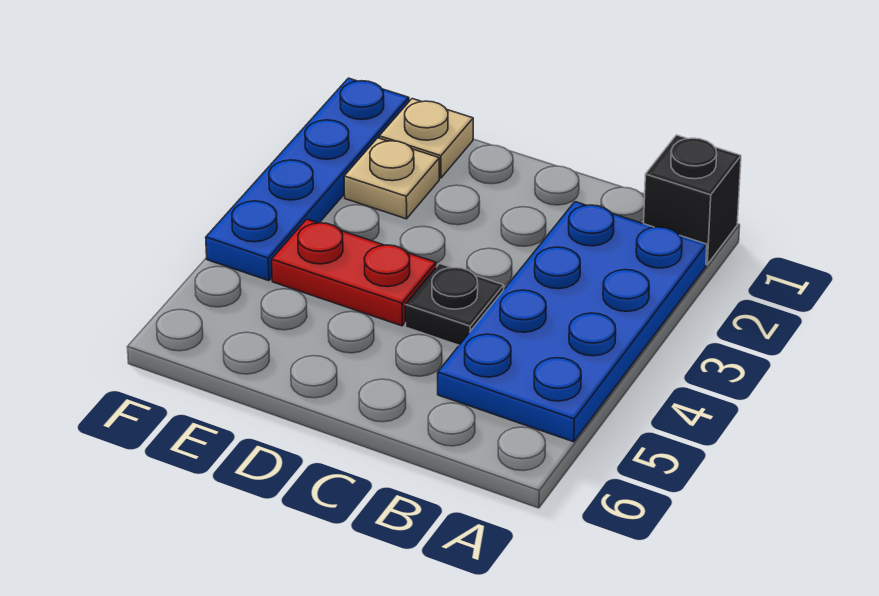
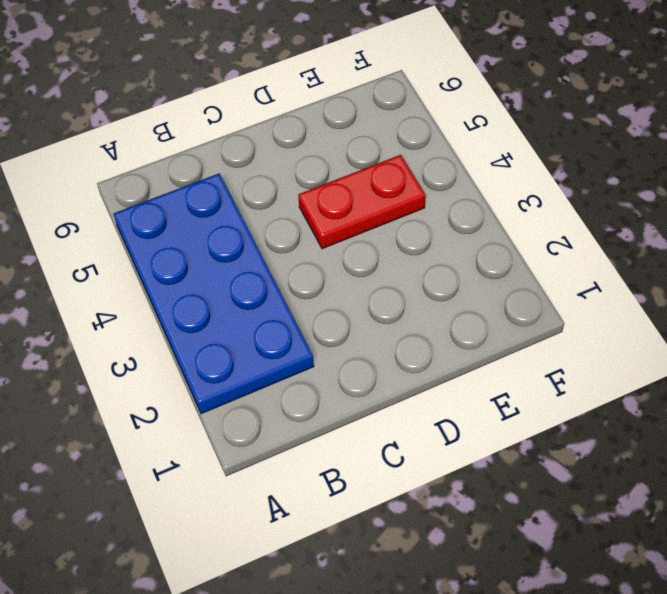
none -> black 1x1 brick [644,135,741,265]
none -> black 1x1 plate [405,264,504,345]

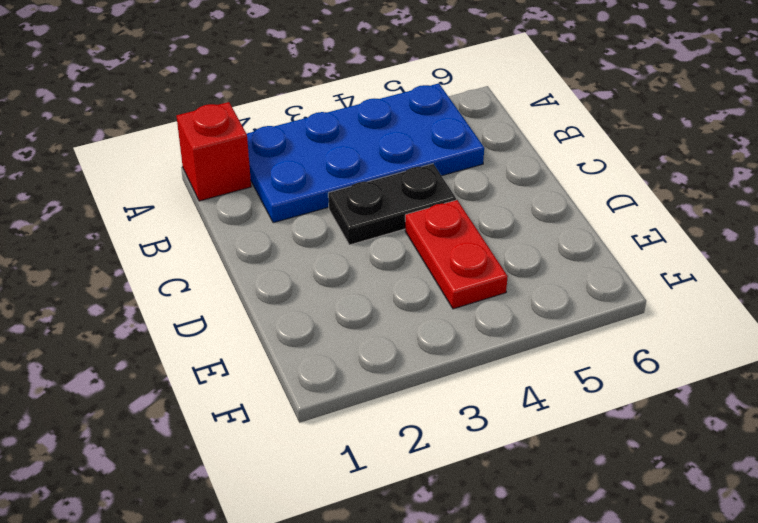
red 1x1 brick [177,102,251,201] -> black 1x1 brick [644,135,741,265]
black 1x2 plate [328,164,456,245] -> black 1x1 plate [405,264,504,345]
none -> tan 1x1 plate [379,99,473,178]
none -> tan 1x1 plate [344,138,439,219]

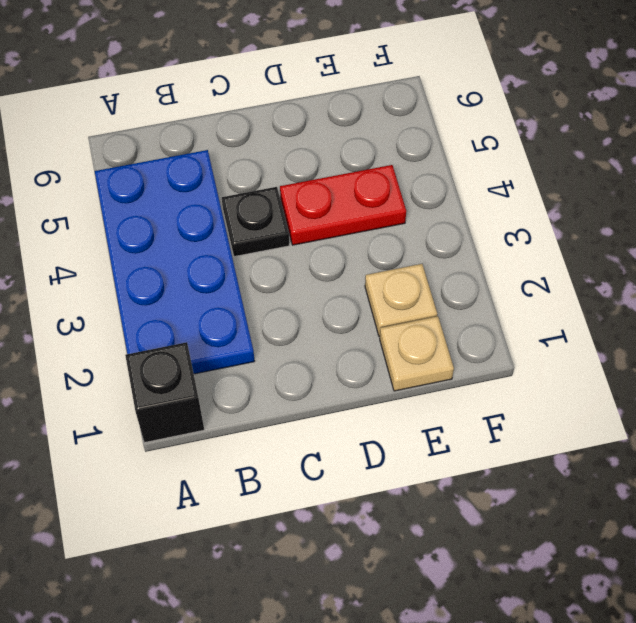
none -> blue 1x4 plate [206,78,409,281]

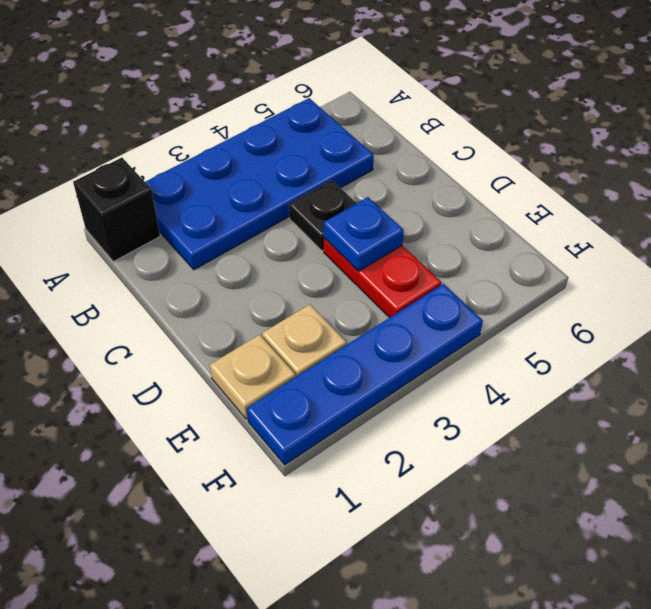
blue 1x1 plate [324,197,404,271] -> none

